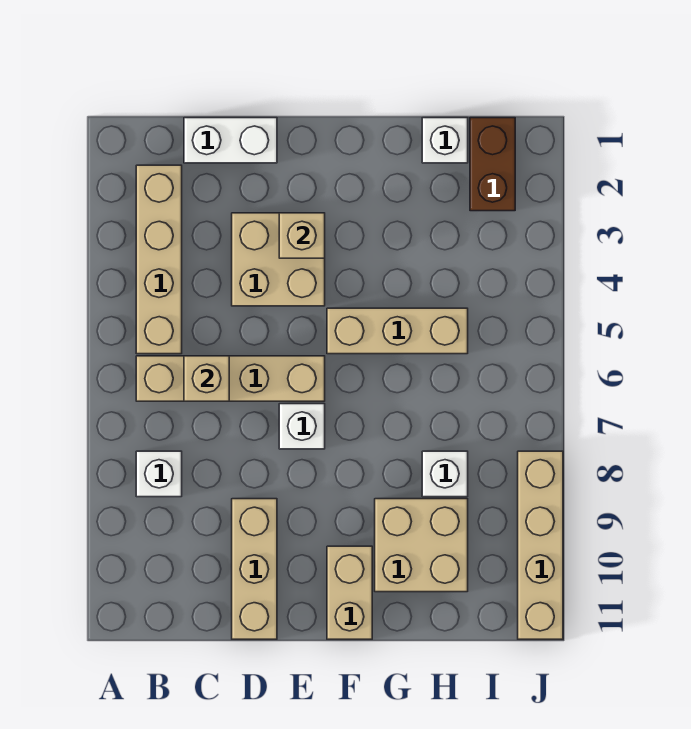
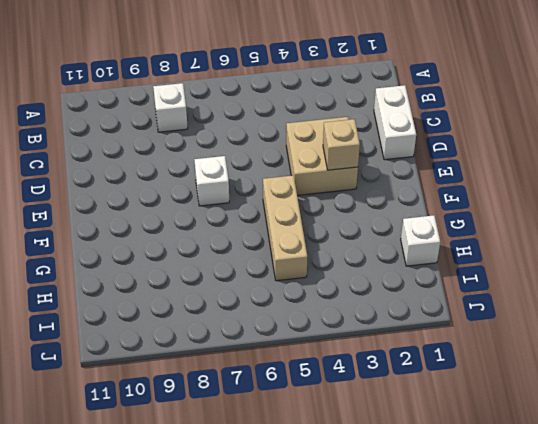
none -> tan 1x4 brick [136,165,182,354]
none -> tan 1x4 brick [136,356,325,401]
none -> tan 1x3 brick [232,499,277,639]

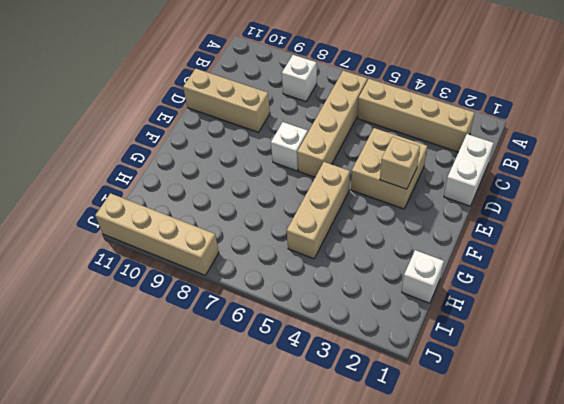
none -> tan 1x2 brick [327,546,372,639]
none -> tan 2x2 brick [375,499,468,592]
none -> white 1x1 brick [422,451,468,497]

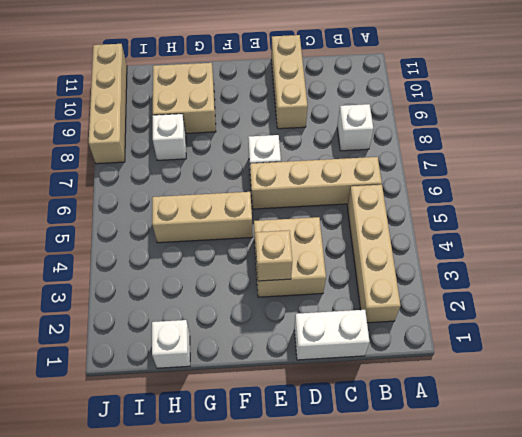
none -> tan 1x2 brick [327,546,372,639]
none -> brown 1x2 brick [470,118,515,211]
none -> tan 1x1 brick [184,356,229,401]

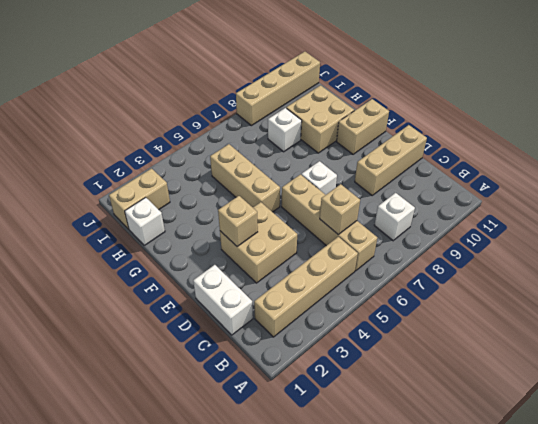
tan 1x2 brick [109,168,170,229] -> brown 1x2 brick [470,118,515,211]

